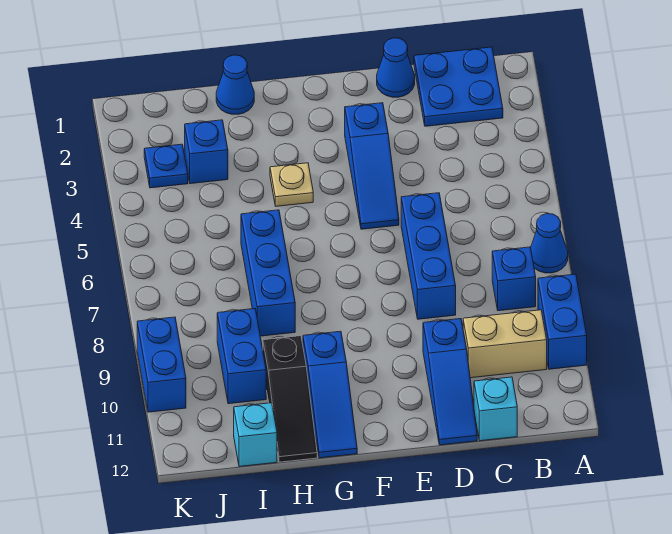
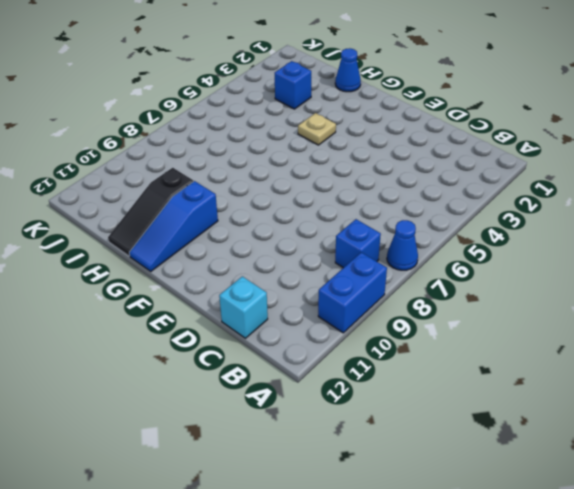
none -> blue 2x2 plate [414,47,503,126]
none -> tan 1x2 brick [463,310,547,378]
none -> blue 1x1 cone [377,38,415,97]

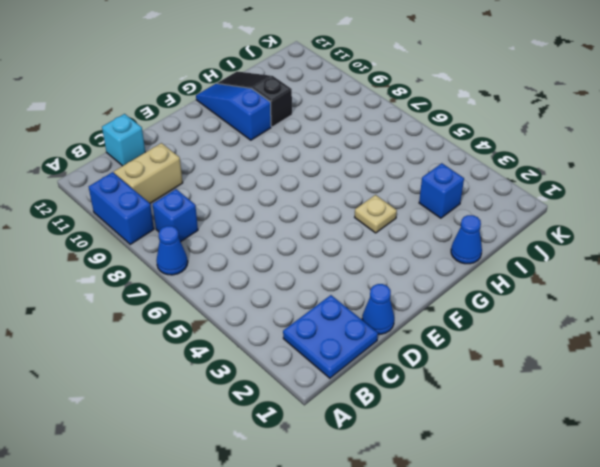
none -> blue 1x3 brick [401,193,456,319]
none -> blue 1x3 slope [423,319,477,445]
none -> blue 1x3 slope [345,103,399,229]

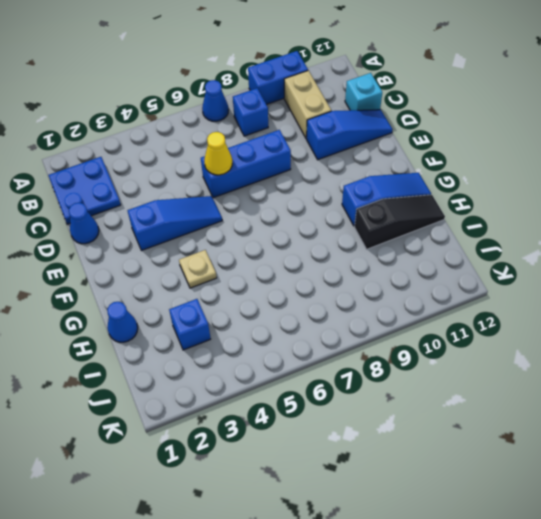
yellow 1x1 cone [204,132,232,175] -> none
none -> blue 1x3 brick [241,210,295,336]
none -> blue 1x2 brick [217,309,266,404]
none -> cyan 1x1 brick [234,403,277,467]

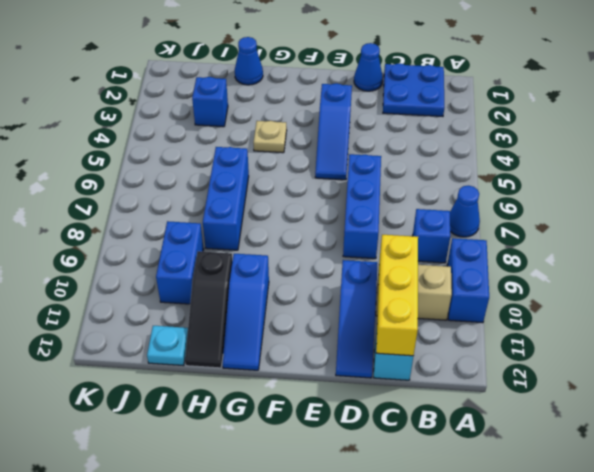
yellow 1x3 brick [376,235,418,356] -> none
cyan 1x1 plate [147,326,188,366] -> cyan 1x1 brick [234,403,277,467]
none -> blue 1x1 plate [144,144,188,188]
none -> blue 1x2 brick [137,317,186,412]

